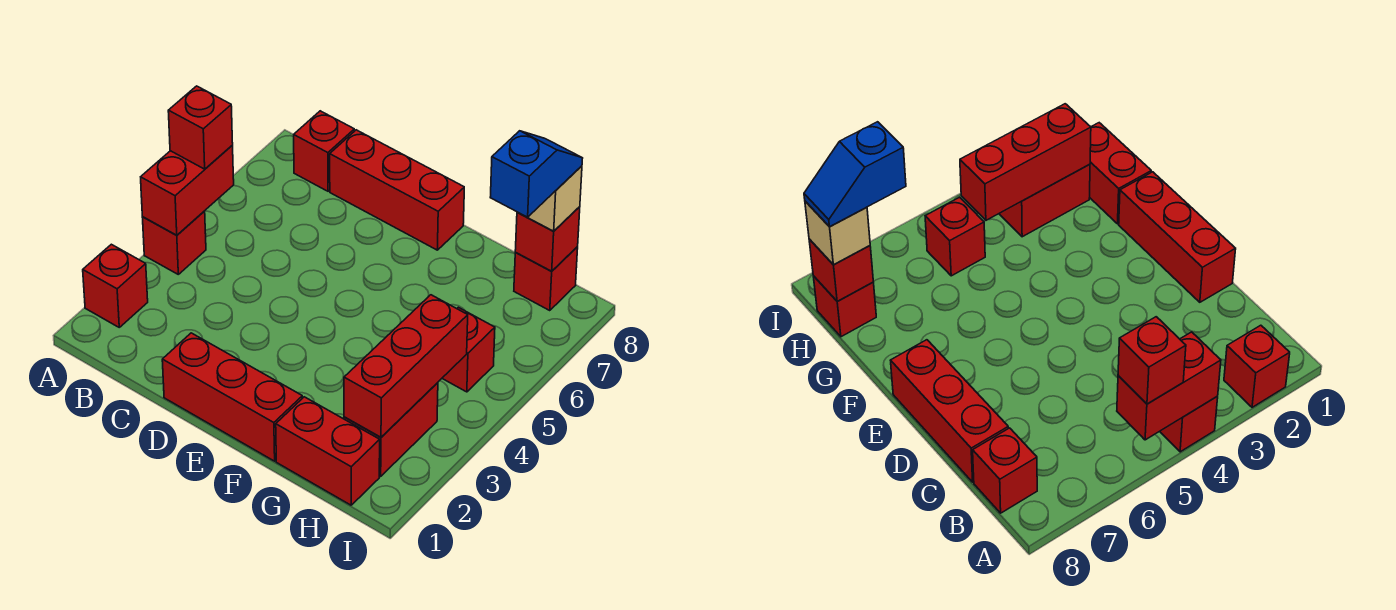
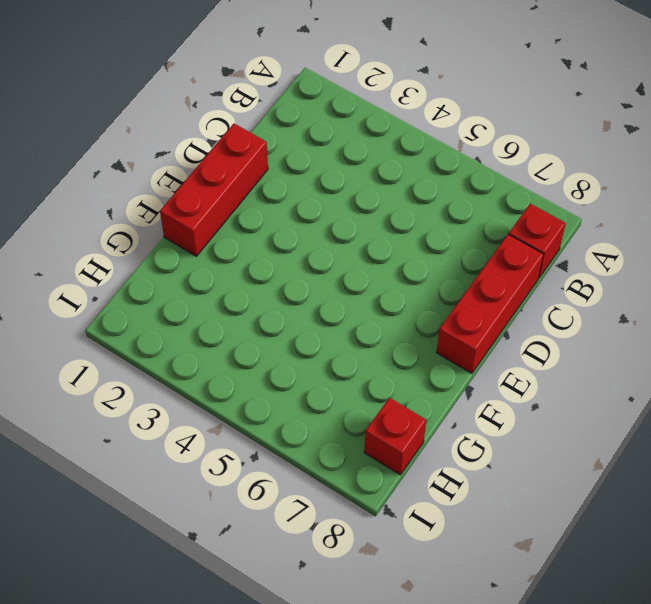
none -> red 1x1 brick [83,244,148,327]
none -> red 1x1 brick [142,211,206,274]
none -> red 1x2 brick [276,397,380,505]

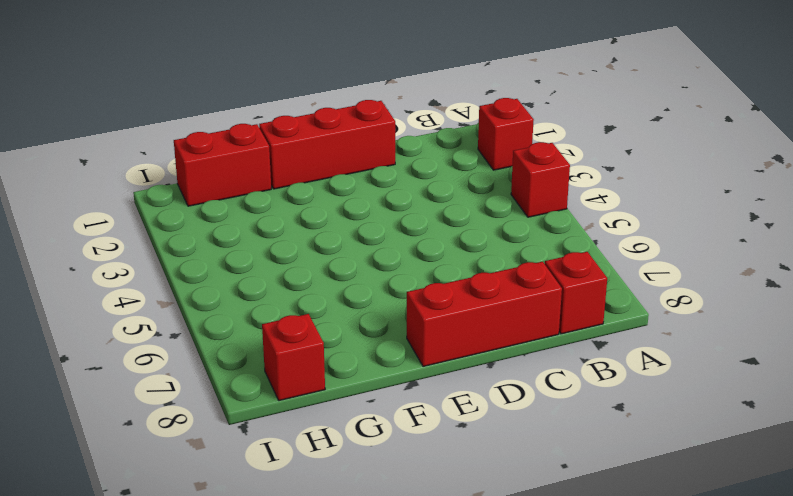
none -> red 1x2 brick [344,383,438,476]
none -> red 1x1 brick [442,307,495,392]
none -> red 1x2 brick [141,146,234,235]

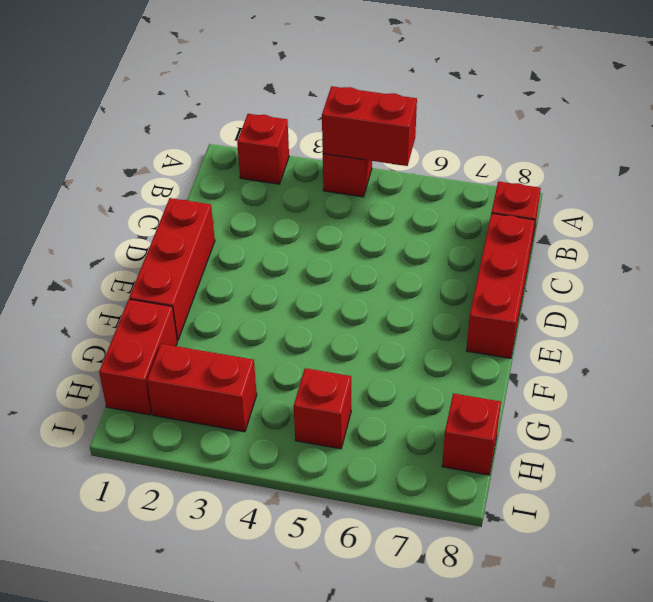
none -> red 1x3 brick [344,295,468,437]
none -> red 1x1 brick [515,207,580,271]
none -> red 1x1 brick [168,86,233,169]

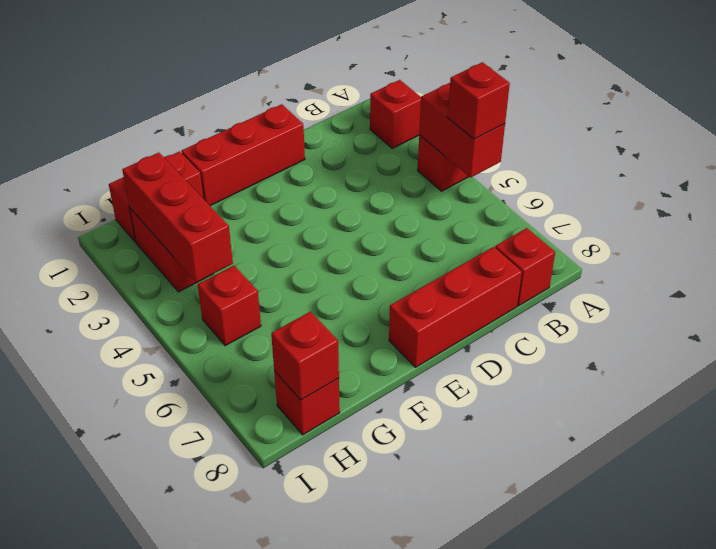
none -> tan 1x1 brick [525,166,582,231]
none -> blue 1x2 slope [490,131,583,217]

